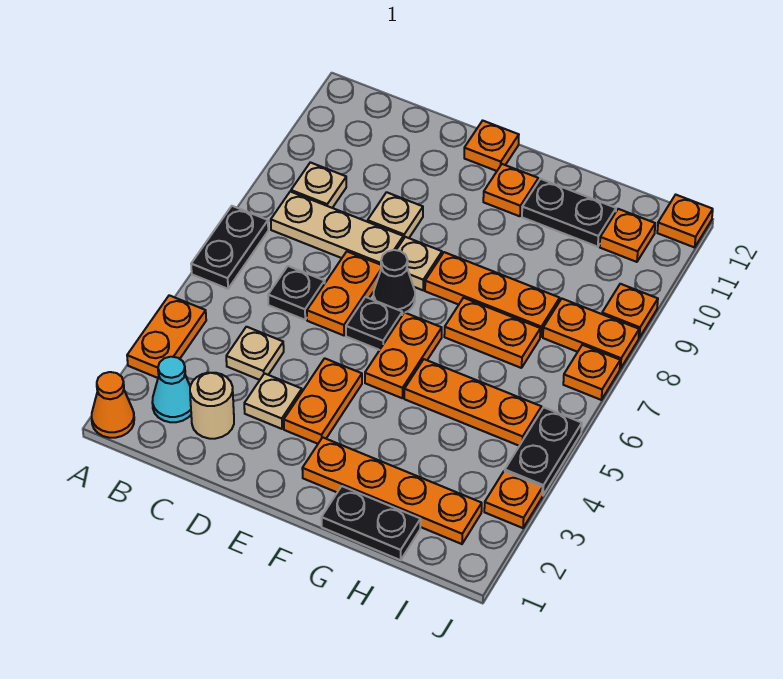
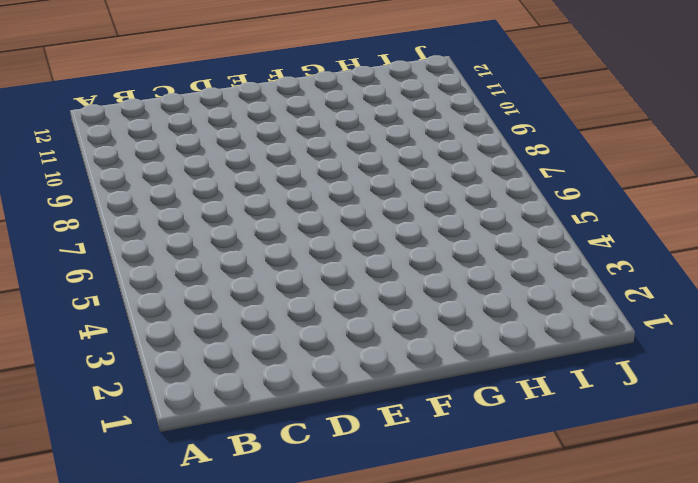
none -> orange 1x1 cone [92,372,134,438]
none -> orange 1x2 plate [127,295,206,378]
none -> black 1x2 plate [191,206,268,289]
none -> cyan 1x1 cone [152,357,191,422]

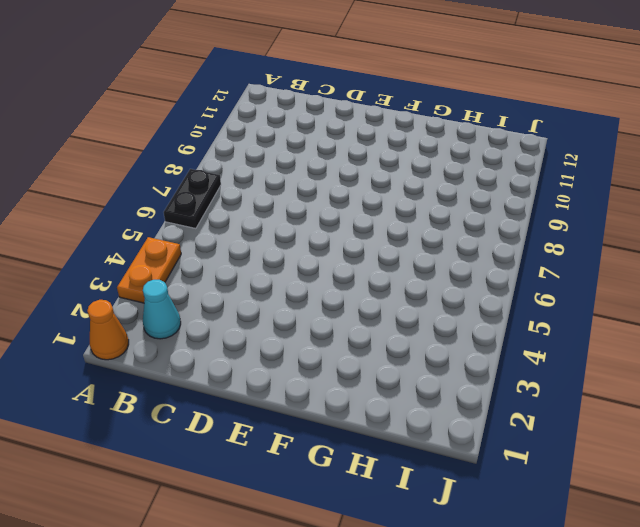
none -> tan 1x3 plate [271,192,403,265]
none -> tan 1x1 plate [291,162,346,208]
none -> tan 1x1 round brick [190,373,234,439]
none -> tan 1x1 plate [226,327,284,380]

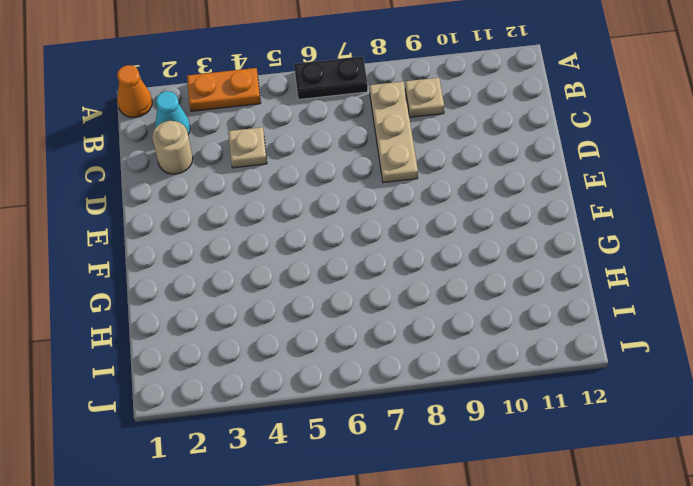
none -> black 1x1 plate [268,266,325,320]
none -> tan 1x1 plate [244,374,302,429]
none -> orange 1x2 plate [307,252,381,335]
none -> tan 1x1 plate [368,192,423,239]

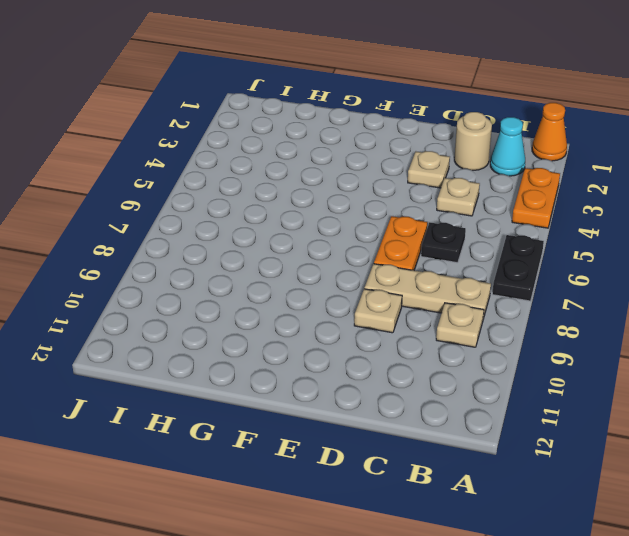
none -> orange 1x2 plate [284,358,362,444]
none -> black 1x1 plate [346,297,402,350]
none -> black 1x1 cone [374,250,415,314]
none -> tan 1x1 plate [397,237,442,290]

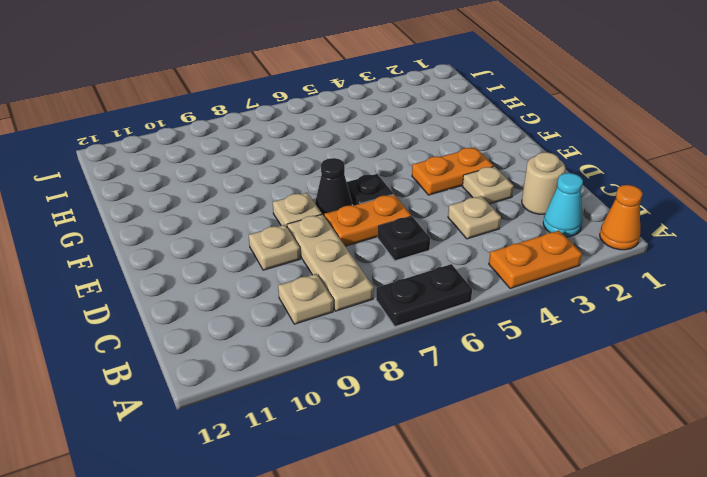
none -> orange 1x1 plate [464,121,519,171]
none -> orange 1x4 plate [302,437,482,544]
none -> orange 1x2 plate [365,313,442,398]
none -> orange 1x3 plate [425,252,560,337]

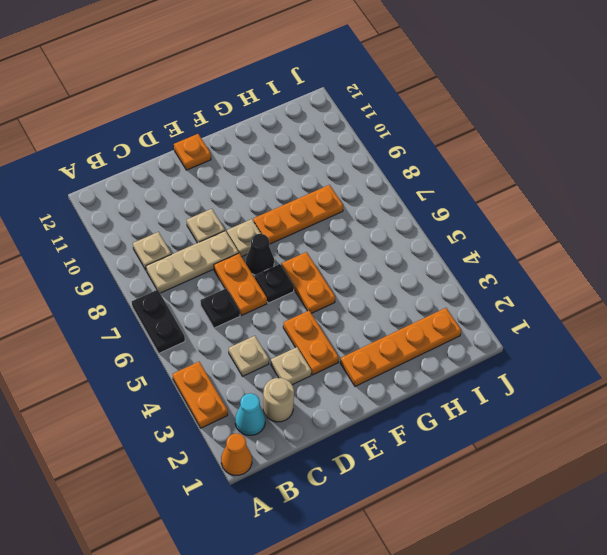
none -> orange 1x1 plate [483,164,538,216]
none -> black 1x2 plate [321,486,421,560]
none -> orange 1x3 plate [404,359,541,446]
none -> orange 1x2 plate [444,298,540,368]

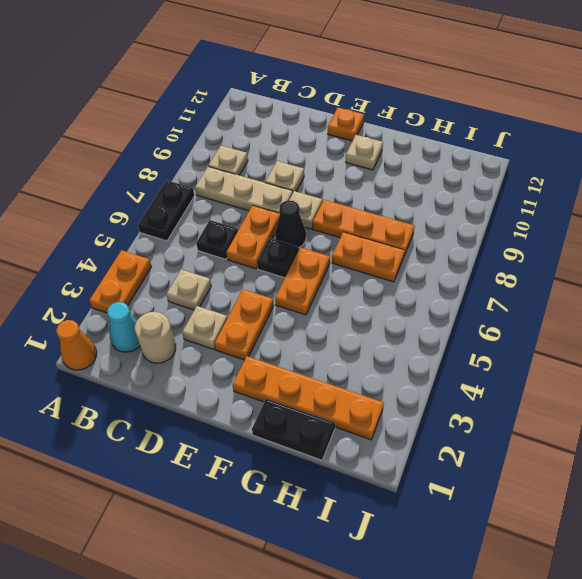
tan 1x1 plate [346,135,383,170] -> orange 1x1 plate [483,164,538,216]
none -> orange 1x3 plate [404,359,541,446]
none -> black 1x2 plate [522,179,616,247]
none -> orange 1x2 plate [543,299,639,369]
none -> orange 1x1 plate [600,209,655,262]

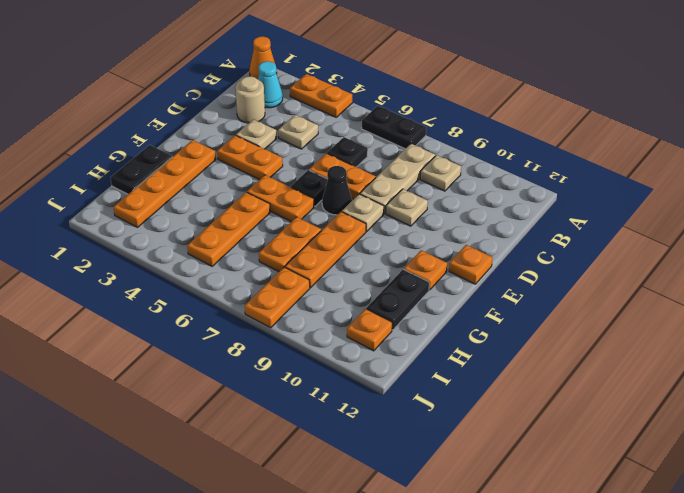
none -> orange 1x1 plate [484,471,543,528]
none -> black 1x2 plate [505,407,582,495]
none -> orange 1x1 plate [563,345,620,400]
none -> orange 1x1 plate [602,284,658,338]

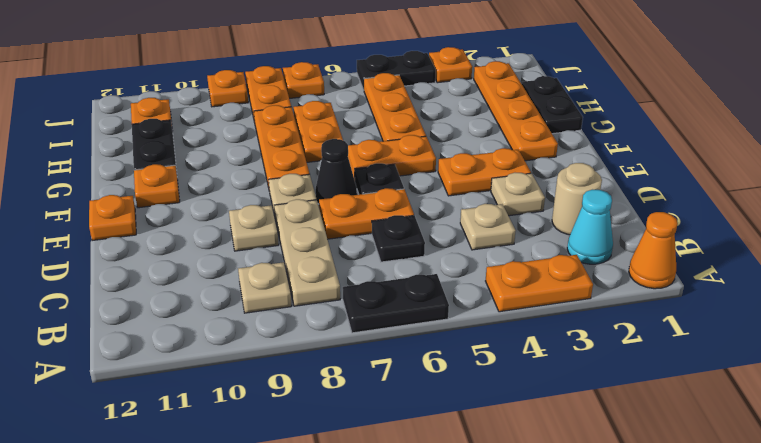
none -> orange 1x1 plate [657,195,713,247]

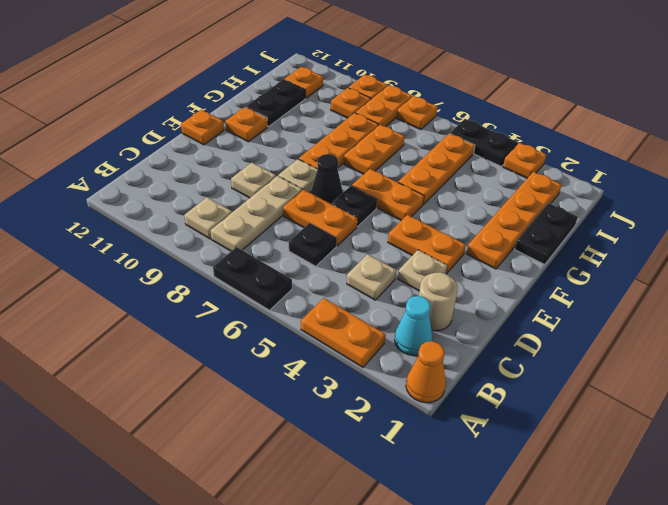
orange 1x1 plate [331,88,371,118] -> orange 1x1 plate moved to [657,195,713,247]

